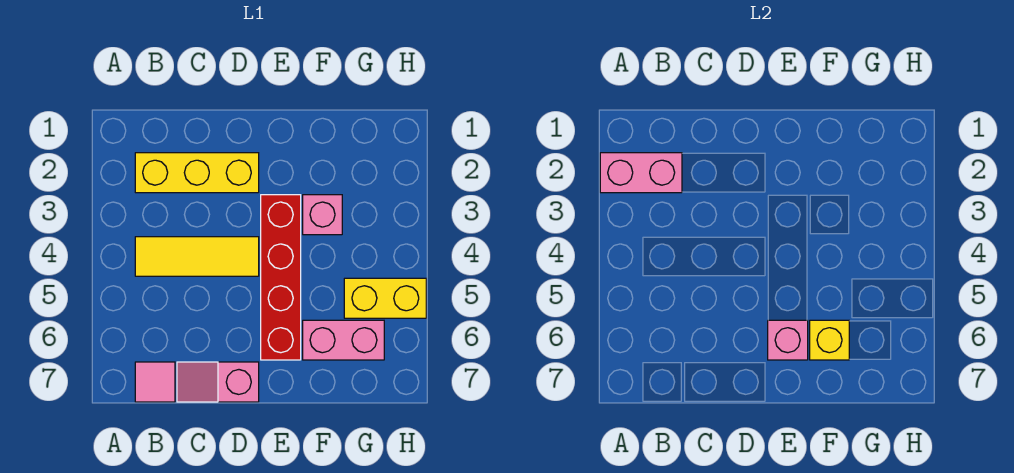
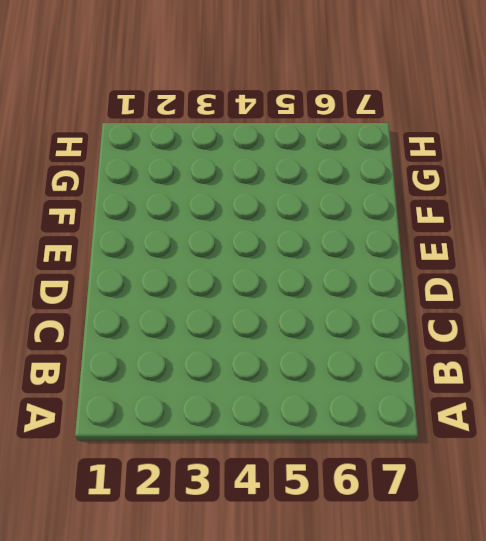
none -> yellow 1x3 brick [135,153,259,193]
none -> yellow 1x3 tile [135,237,259,276]

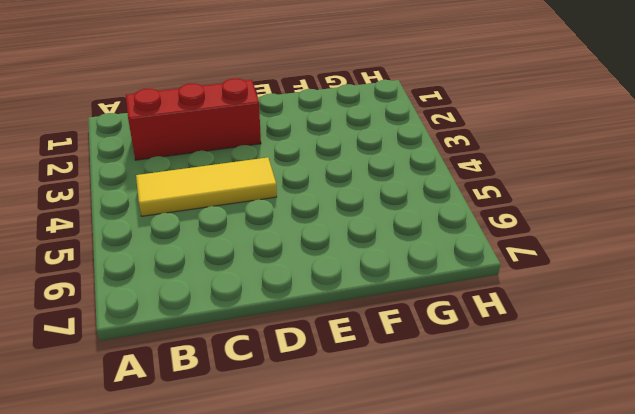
red 1x3 brick [126,78,261,160] -> yellow 1x3 brick [135,153,259,193]
none -> pink 1x1 tile [135,362,175,402]
none -> pink 1x2 slope [177,362,259,402]

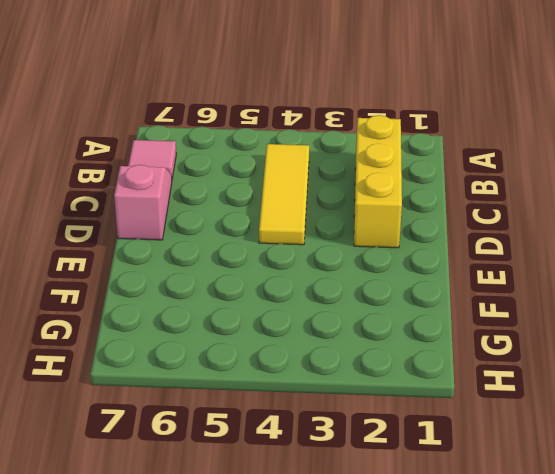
none -> red 1x4 brick [261,195,301,360]
none -> pink 1x1 brick [303,195,342,235]

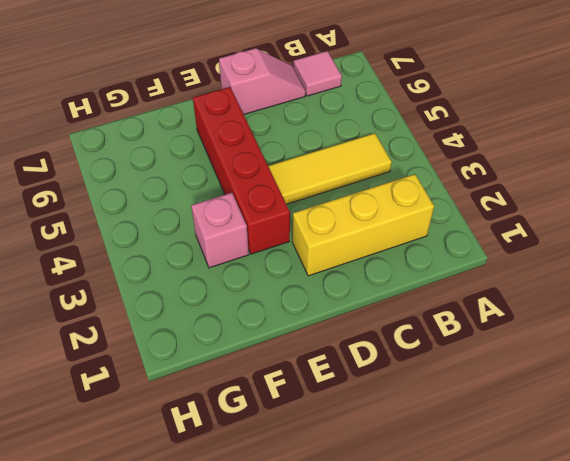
none -> pink 1x2 brick [303,320,384,360]
none -> yellow 1x2 brick [344,278,426,318]

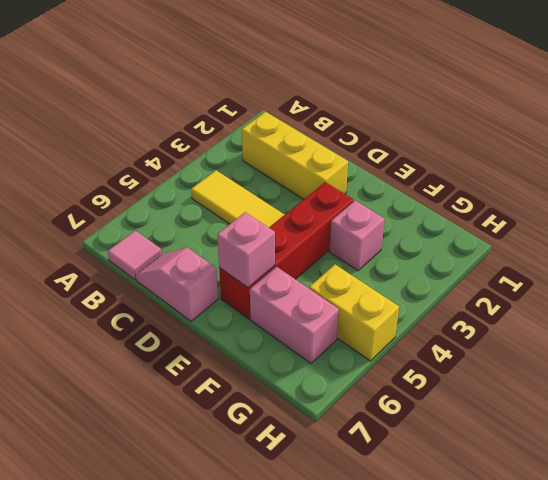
none -> pink 1x2 brick [600,153,682,193]
none -> yellow 1x1 brick [810,320,849,360]

